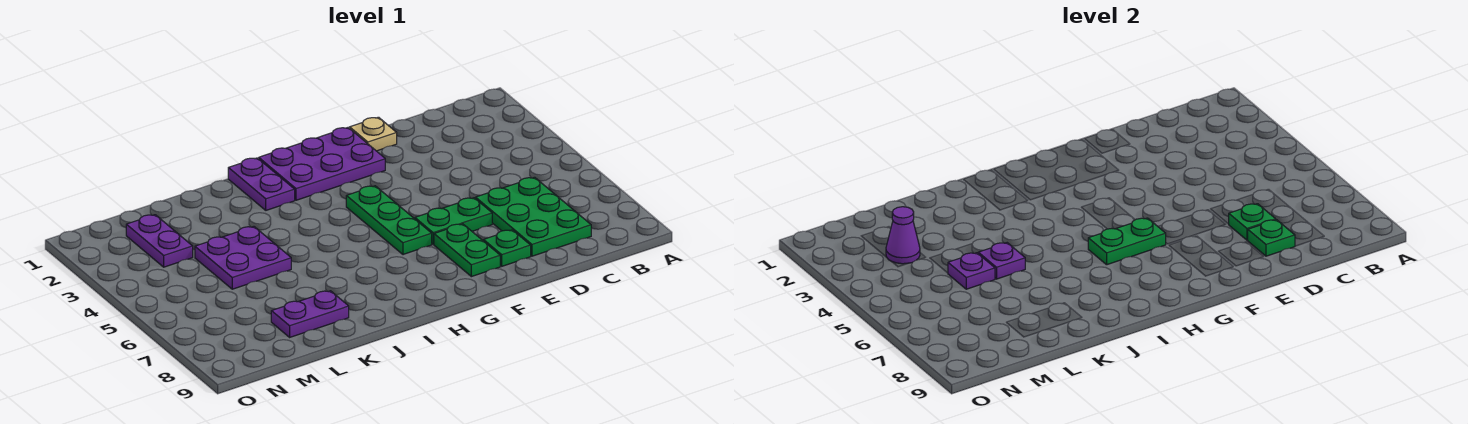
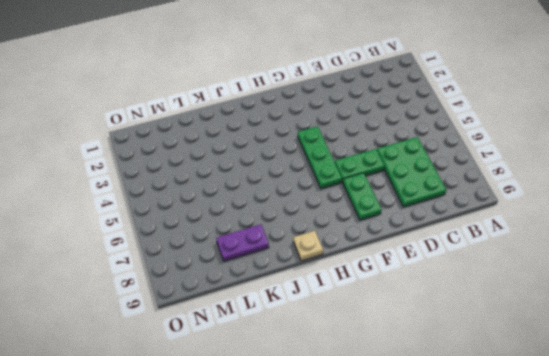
tan 1x1 plate [293,231,323,261] -> tan 1x1 plate moved to [350,117,397,151]
none -> green 1x1 plate [484,230,531,266]
none -> purple 2x3 plate [259,128,385,200]
none -> purple 1x2 plate [228,158,295,210]

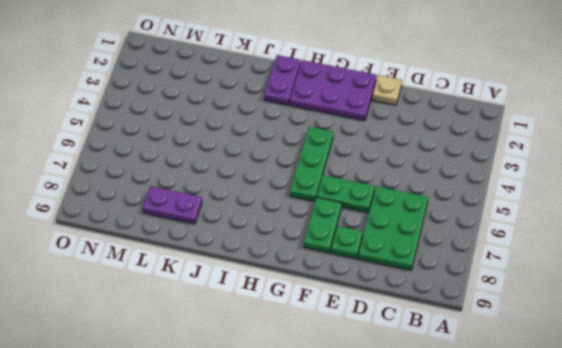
none -> purple 2x2 plate [195,227,291,289]
none -> purple 1x2 plate [126,215,193,267]
none -> green 1x1 plate [1229,204,1276,240]

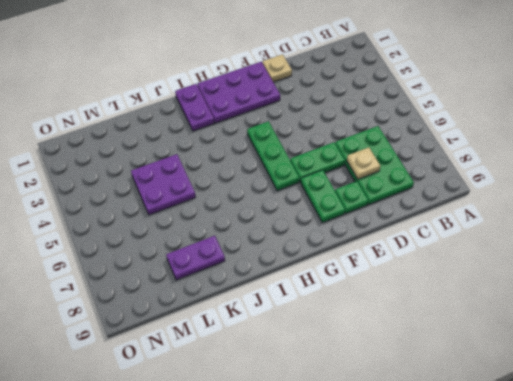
tan 1x1 plate [347,147,380,179] -> green 1x1 plate [1229,204,1276,240]
none -> purple 1x2 plate [126,215,193,267]
none -> green 1x1 plate [1248,220,1295,256]
none -> green 1x2 plate [1088,218,1166,265]

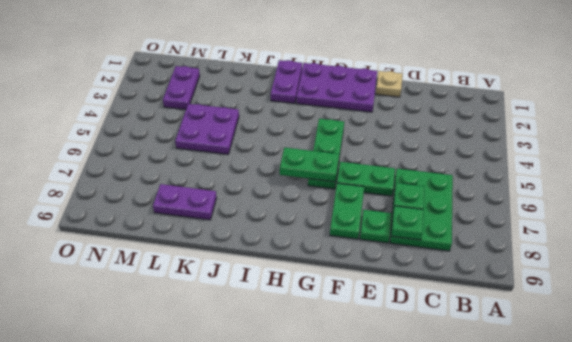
none -> purple 1x1 plate [978,243,1025,279]
none -> purple 1x1 plate [948,253,995,289]
none -> purple 1x1 cone [886,207,920,264]

